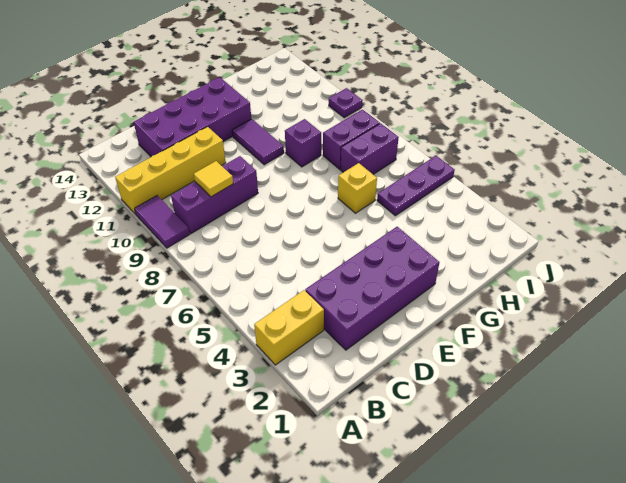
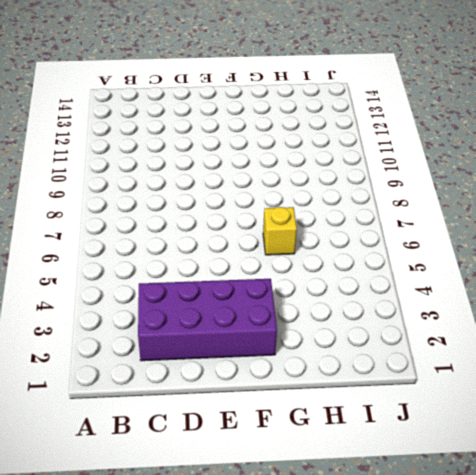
none -> yellow 1x2 brick [254,290,324,365]
none -> purple 1x2 tile [135,196,190,248]
none -> yellow 1x4 brick [115,127,226,214]

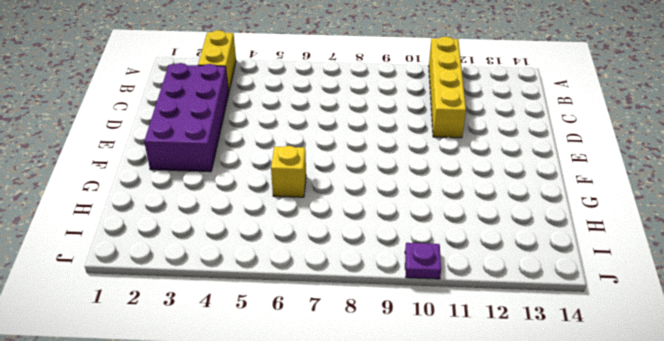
none -> purple 1x2 tile [135,196,190,248]
none -> purple 1x3 brick [171,156,258,234]
none -> purple 2x4 brick [134,77,251,157]

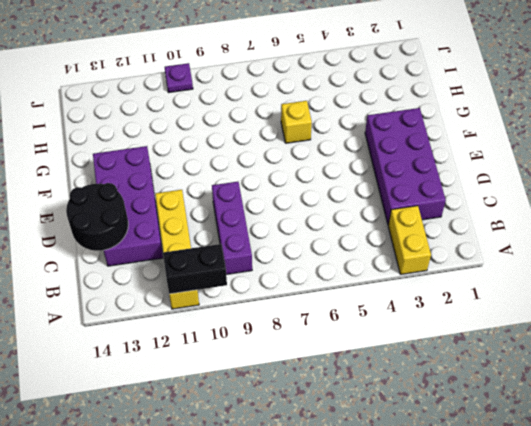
black 1x2 brick [163,244,227,294] -> none
black 2x2 round brick [66,183,128,251] -> none
none -> purple 1x2 tile [135,196,190,248]
none -> purple 1x2 tile [232,119,284,165]
none -> purple 1x1 brick [285,119,321,167]

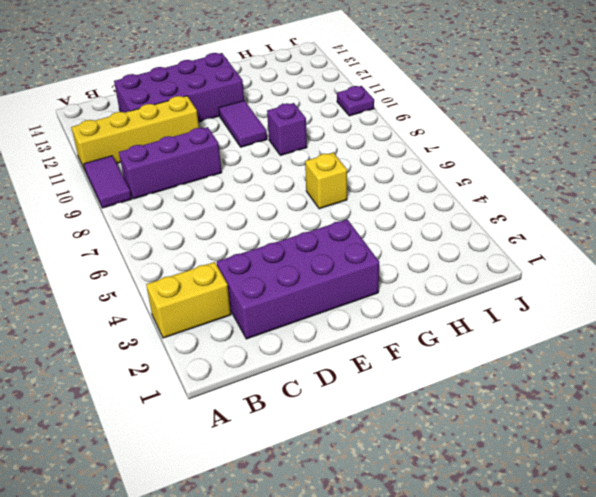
none -> purple 1x3 plate [377,156,455,216]
none -> purple 1x2 brick [340,123,399,174]
none -> purple 1x2 brick [323,109,380,169]

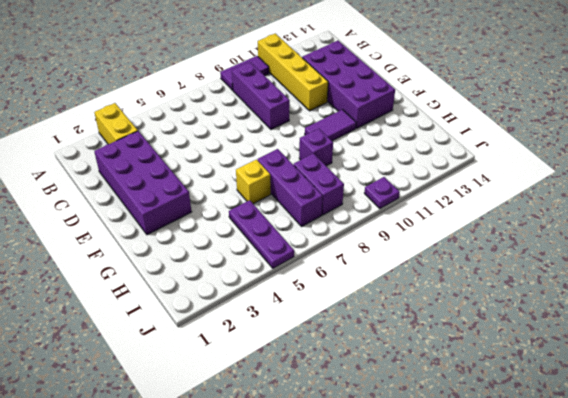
purple 1x3 brick [258,149,323,227] -> purple 1x2 brick [340,123,399,174]
none -> yellow 1x1 tile [194,161,233,197]

